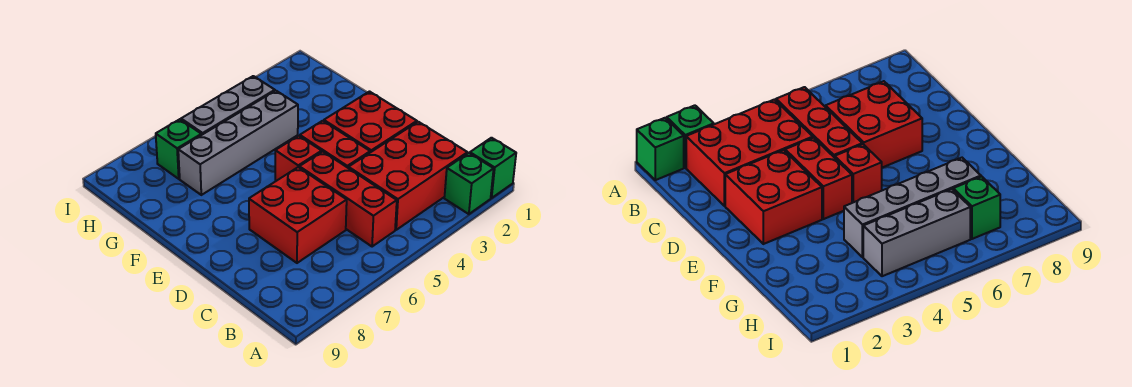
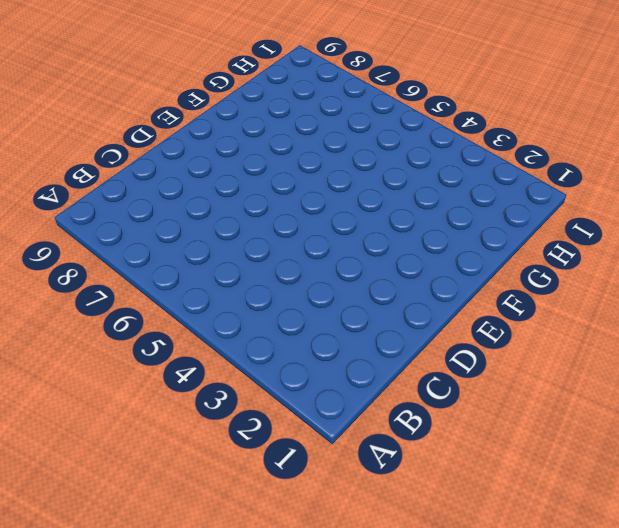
none -> green 1x1 brick [470,138,516,198]
none -> green 1x1 brick [444,153,494,214]

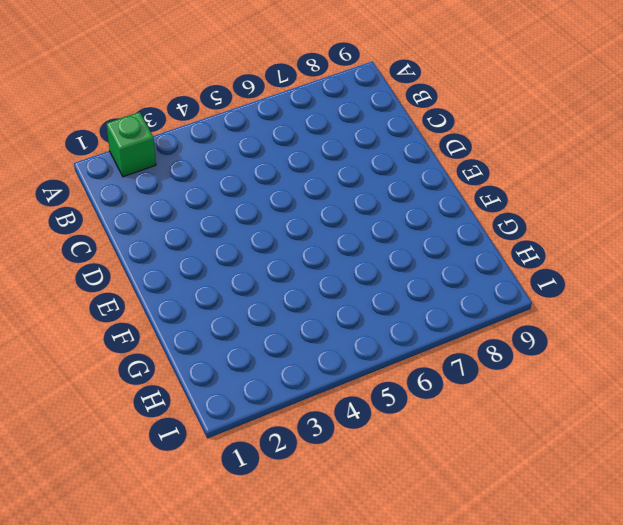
none -> green 1x1 brick [470,138,516,198]
none -> red 2x3 brick [349,122,468,230]

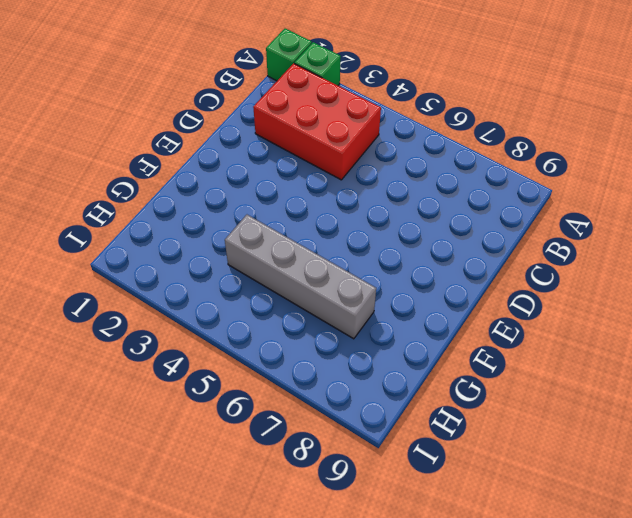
none -> red 1x3 brick [299,152,397,247]
none -> red 2x2 brick [249,167,347,263]

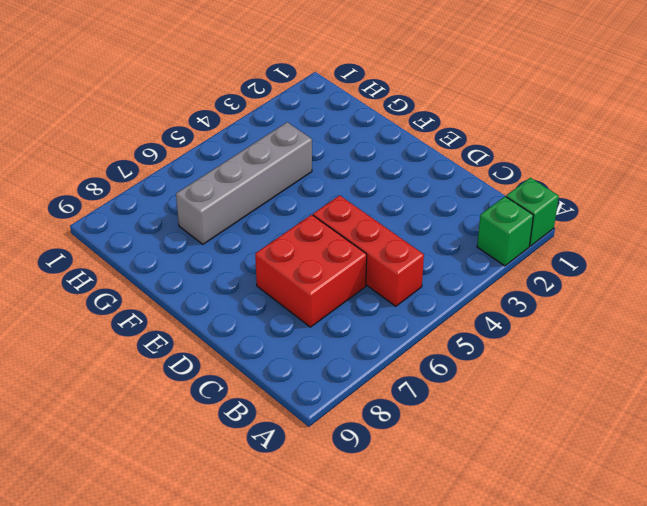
none -> red 2x3 brick [349,122,468,230]
none -> red 2x2 brick [324,92,417,152]

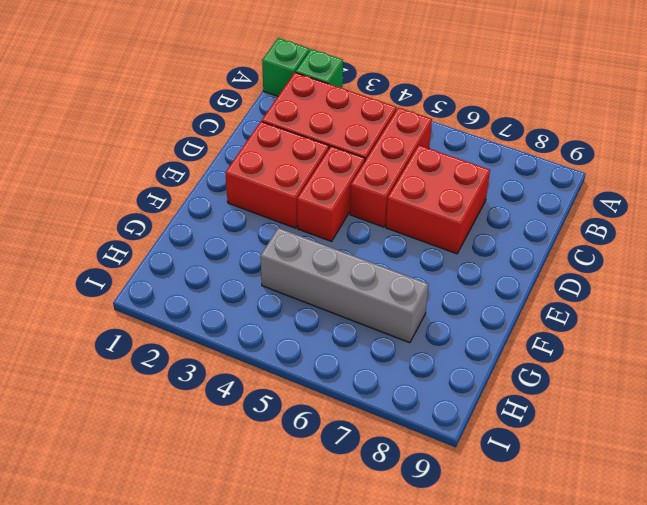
none -> red 1x1 brick [275,136,322,181]
none -> grey 1x3 brick [181,76,275,135]

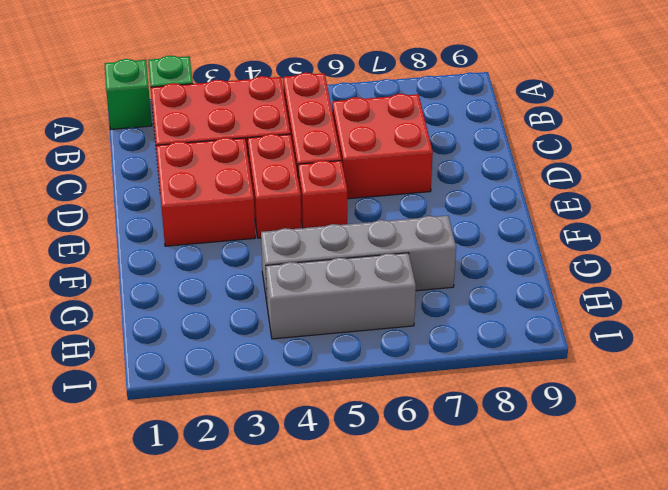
none -> green 1x1 brick [156,119,201,179]

